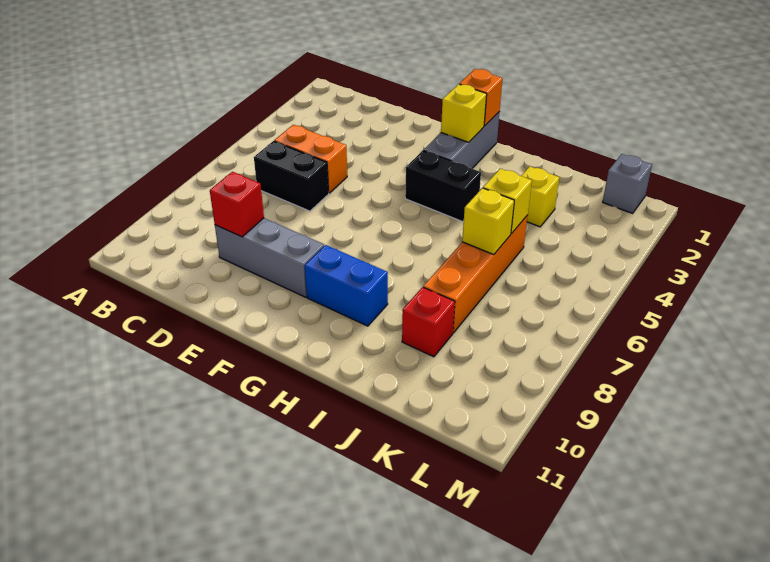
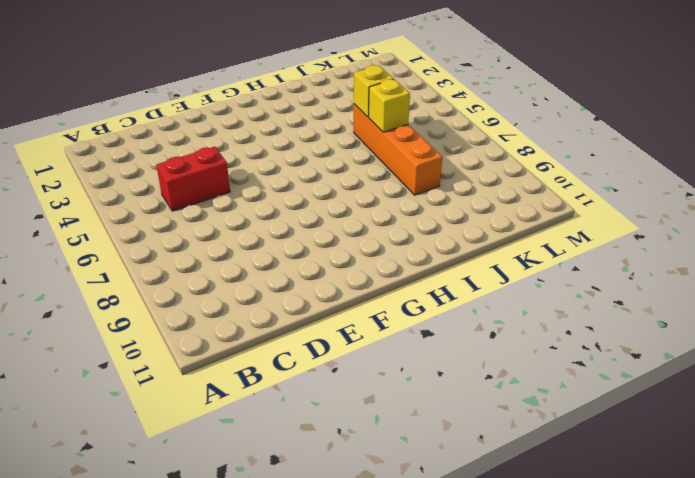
red 1x2 brick [156,147,230,211] -> orange 1x2 brick [274,125,347,193]
none -> black 1x2 brick [254,141,329,211]
none -> grey 1x3 brick [215,218,324,297]
none -> grey 1x3 brick [424,112,500,168]

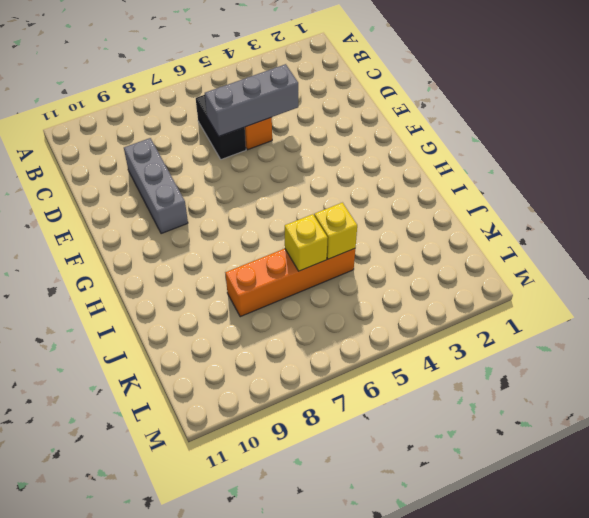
grey 1x3 brick [205,64,298,136] -> grey 1x3 brick moved to [424,112,500,168]
none -> black 1x2 brick [405,150,481,222]
none -> blue 1x2 brick [305,245,388,326]
none -> yellow 1x1 brick [521,166,559,227]

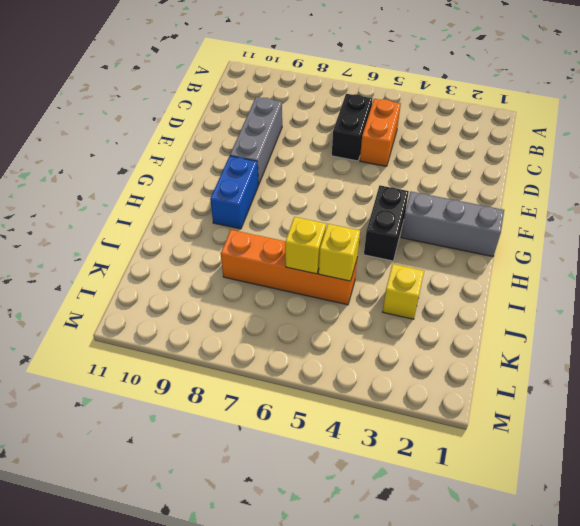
none -> red 1x1 brick [402,287,455,357]
none -> grey 1x1 brick [603,154,652,213]
none -> red 1x1 brick [210,172,264,237]

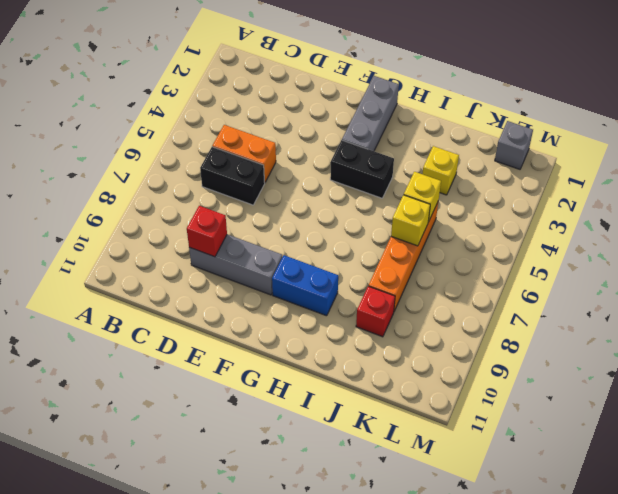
none -> orange 1x1 brick [459,69,503,126]
none -> yellow 1x1 brick [441,84,487,142]

